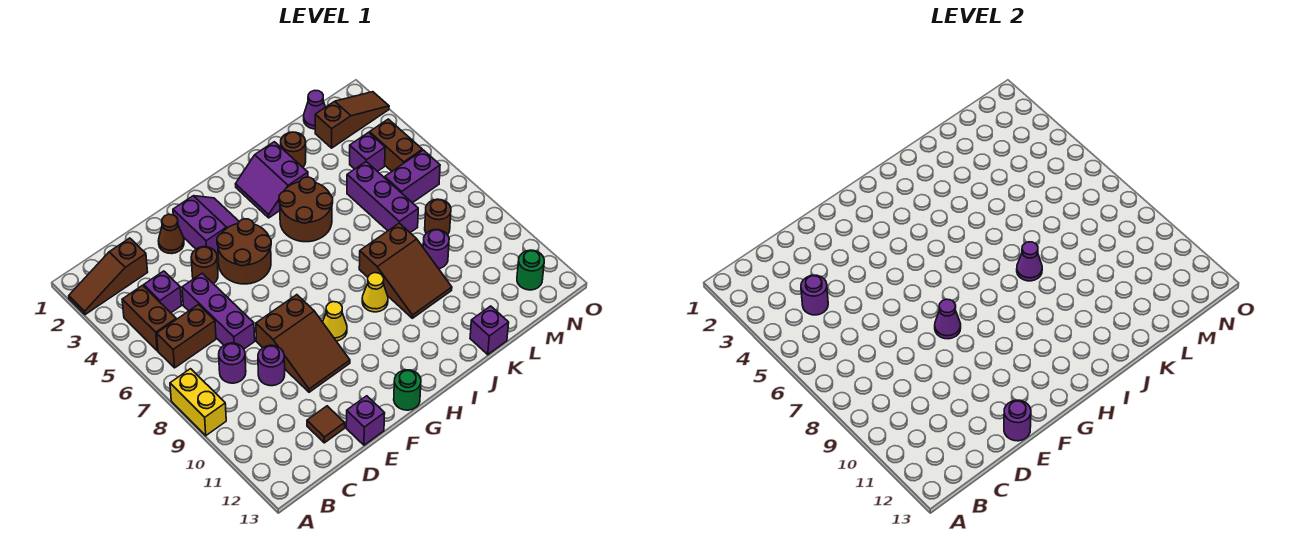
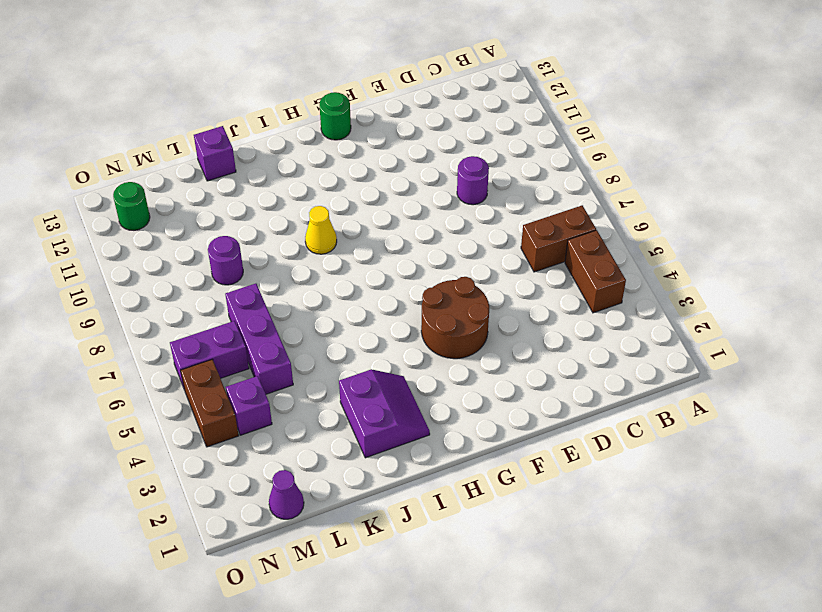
none -> brown 1x3 slope [69,238,148,315]
none -> yellow 1x2 brick [170,369,226,436]
none -> purple 1x1 brick [144,271,182,313]
none -> purple 1x1 round brick [219,343,246,383]

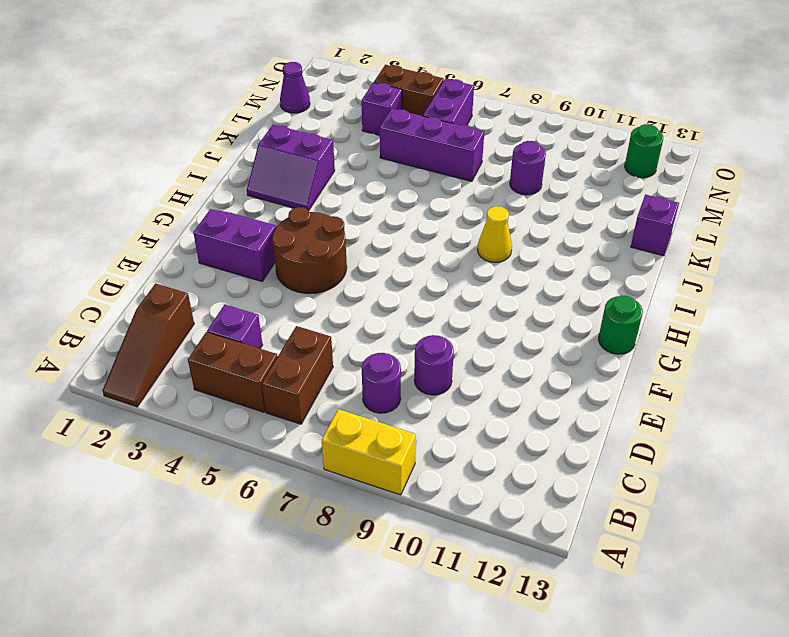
none -> purple 1x3 brick [182,273,255,349]
none -> brown 1x1 tile [307,406,345,443]
none -> brown 1x1 cone [159,214,184,254]
none -> brown 1x1 round brick [191,247,218,284]

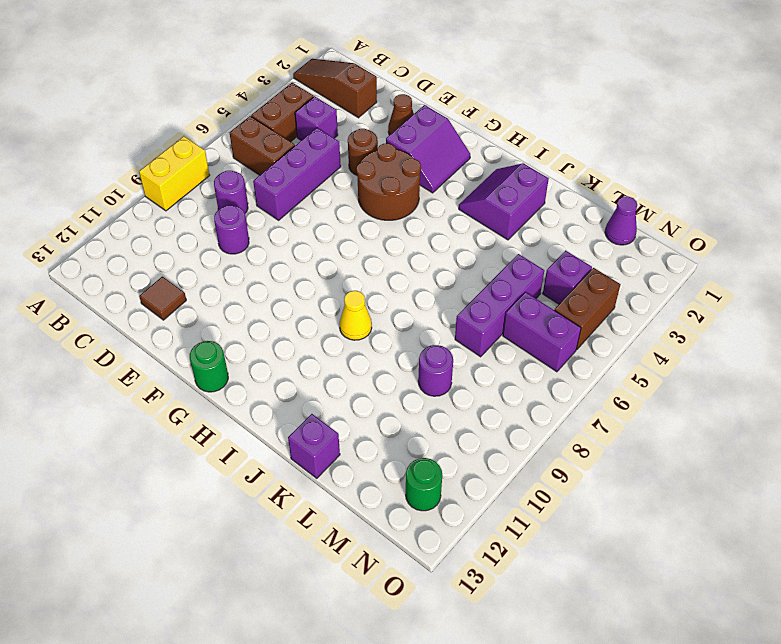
none -> brown 2x3 slope [256,295,350,392]
none -> purple 1x1 brick [346,396,385,445]
none -> yellow 1x1 cone [323,302,347,341]
none -> brown 2x2 round brick [279,177,333,242]

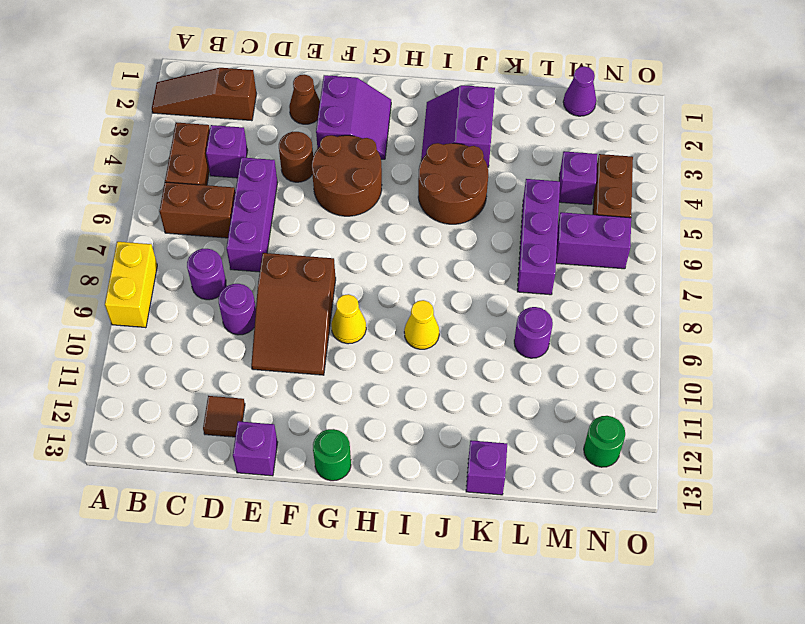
none -> brown 2x3 slope [359,223,452,318]
none -> brown 1x1 round brick [281,132,306,167]
none -> brown 1x3 slope [315,92,389,148]
none -> brown 1x1 round brick [425,199,451,235]

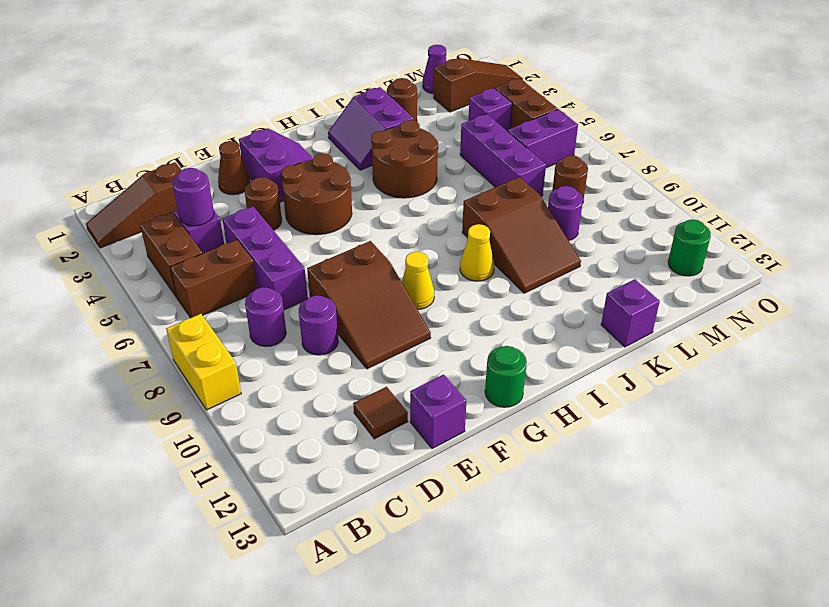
none -> purple 1x1 round brick [1004,400,1031,441]
none -> purple 1x1 cone [935,299,961,339]
none -> purple 1x1 cone [1017,242,1042,281]

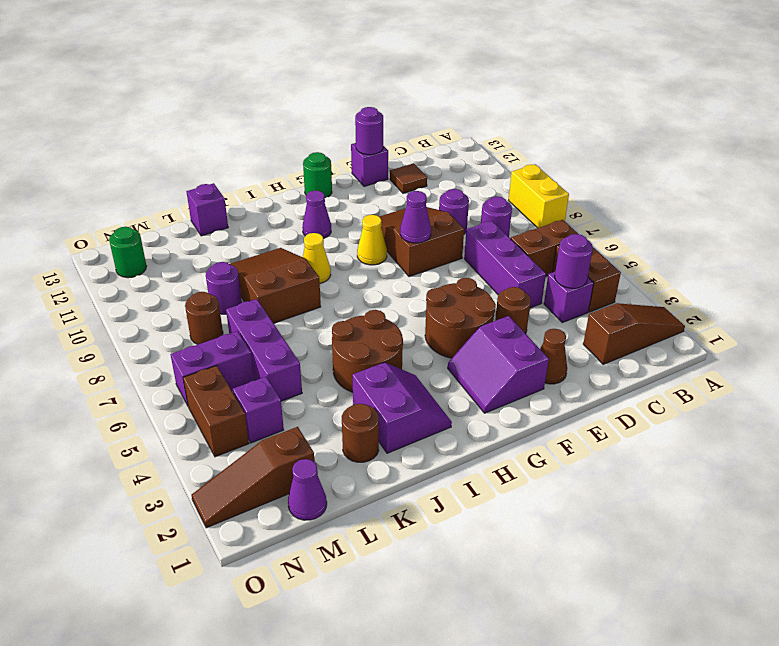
purple 1x1 cone [302,191,331,239] -> purple 1x1 cone moved to [1017,242,1042,281]

